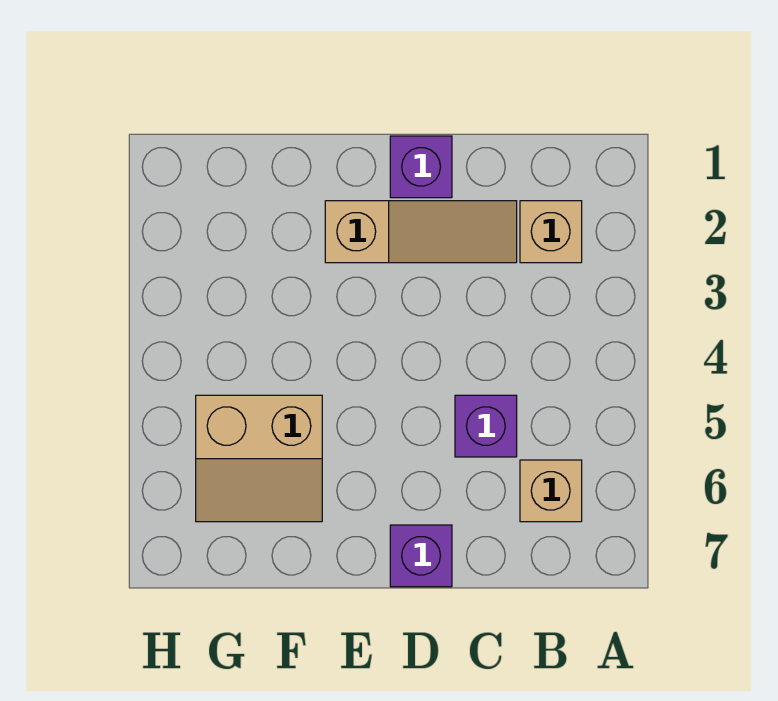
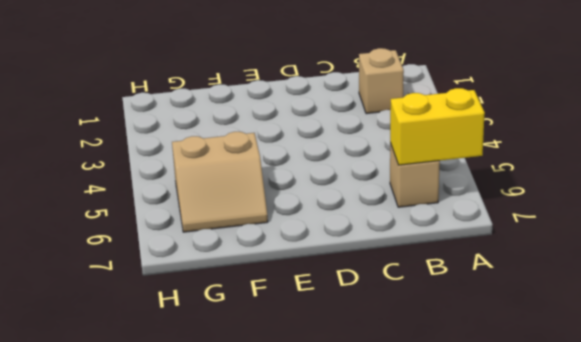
yellow 1x2 brick [390,88,485,165] -> none
none -> tan 1x3 slope [325,201,517,263]
none -> purple 1x1 brick [455,395,517,457]

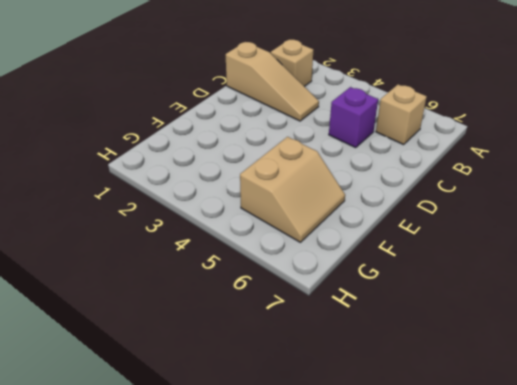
tan 1x3 slope [226,42,319,121] -> tan 1x3 slope turned to [325,201,517,263]
none -> purple 1x1 brick [390,136,452,198]
none -> purple 1x1 brick [390,525,452,587]

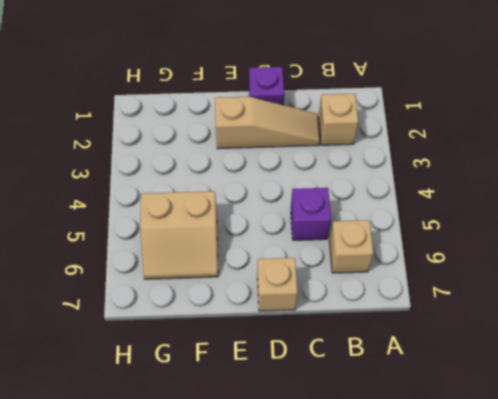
tan 1x1 brick [257,258,298,311] -> purple 1x1 brick [390,525,452,587]

